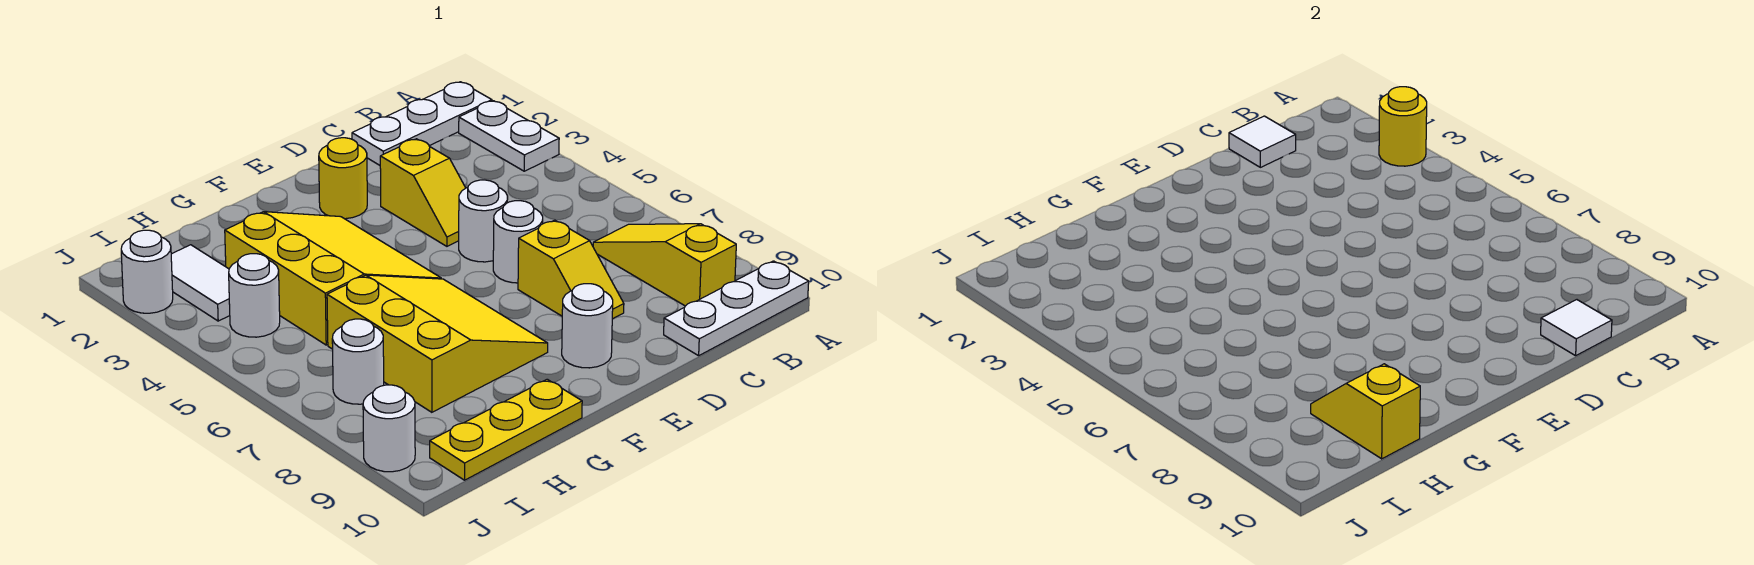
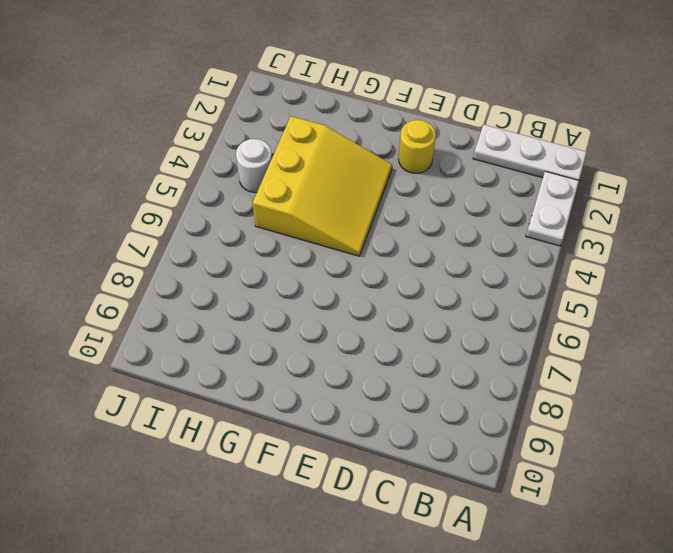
none -> white 1x3 plate [664,261,809,356]
none -> yellow 1x3 slope [593,224,736,306]
none -> yellow 1x2 slope [380,139,465,246]

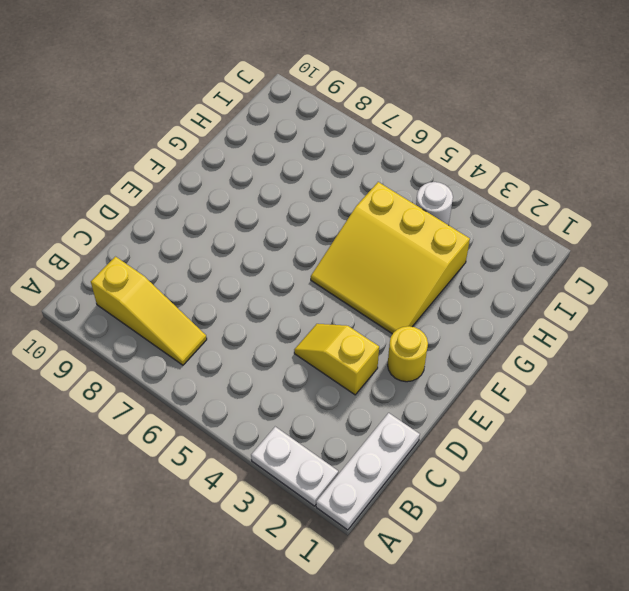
none -> white 1x3 plate [664,261,809,356]
none -> white 1x1 round brick [459,180,508,262]
none -> white 1x1 round brick [493,201,543,283]

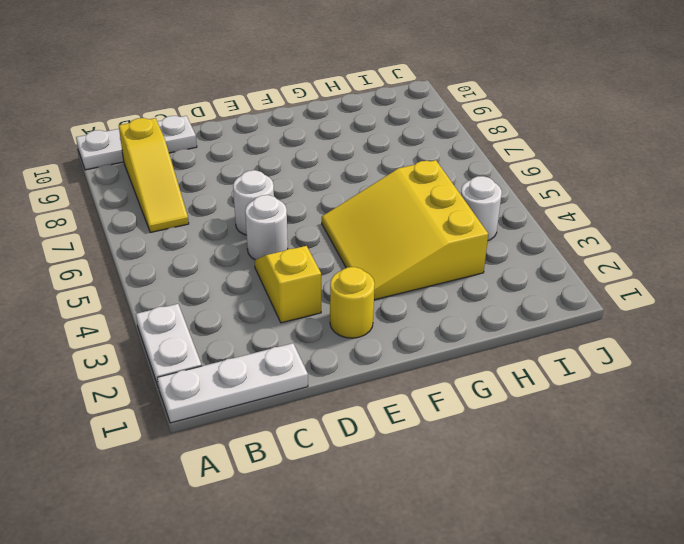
none -> yellow 1x2 slope [518,220,624,319]
none -> white 1x1 round brick [562,284,613,368]
none -> yellow 3x3 slope [327,275,548,412]

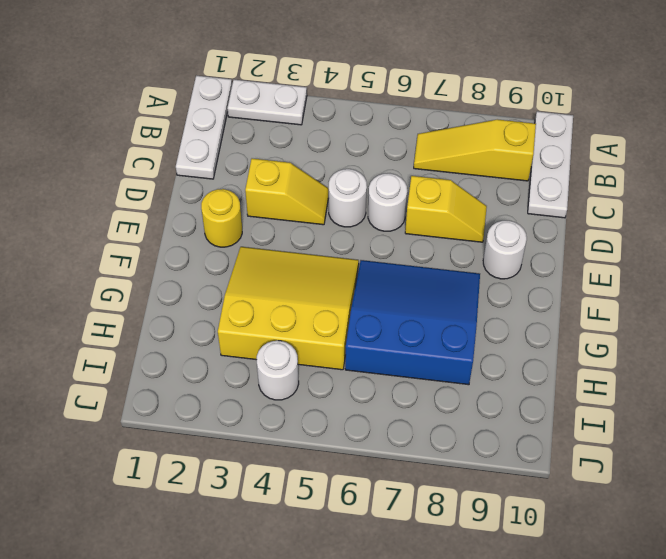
blue 3x3 slope [345,260,480,385] -> yellow 3x3 slope [327,275,548,412]
none -> yellow 1x3 plate [430,379,582,480]
none -> white 1x2 tile [171,245,230,321]
none -> white 1x1 round brick [332,319,384,404]

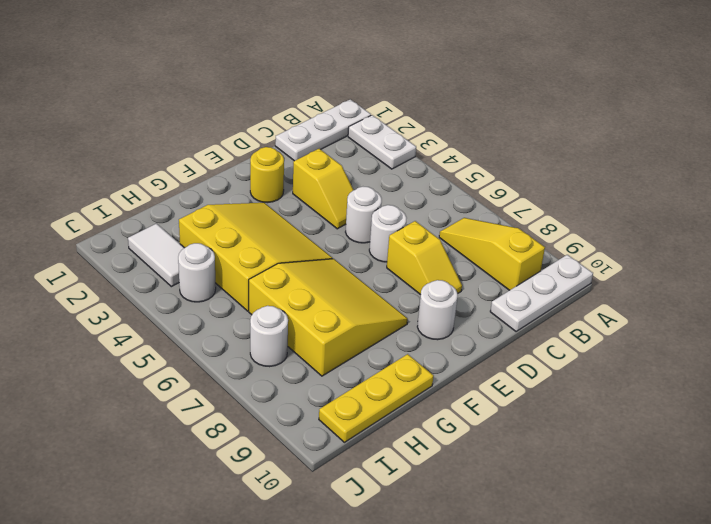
none -> white 1x1 round brick [121,230,173,313]
none -> white 1x1 round brick [363,385,415,472]
none -> yellow 1x1 round brick [1379,87,1427,166]

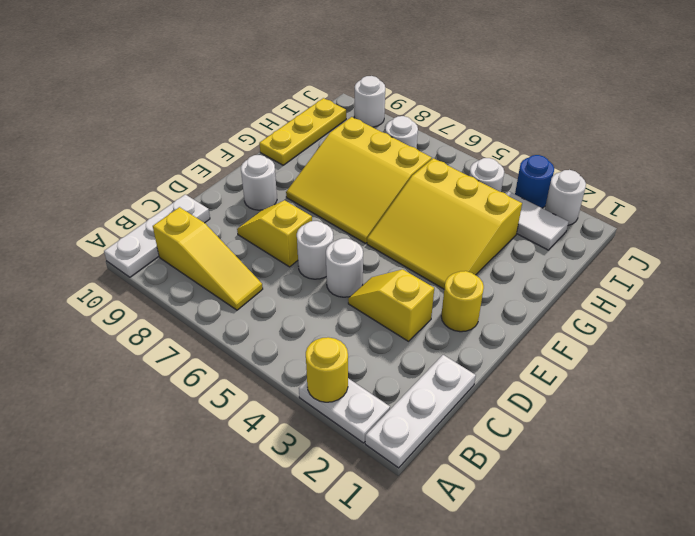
blue 1x1 round brick [515,155,554,208] -> none
none -> white 1x1 tile [1229,116,1296,167]
none -> white 1x1 tile [1541,300,1612,356]
none -> yellow 1x2 slope [1311,364,1420,459]

